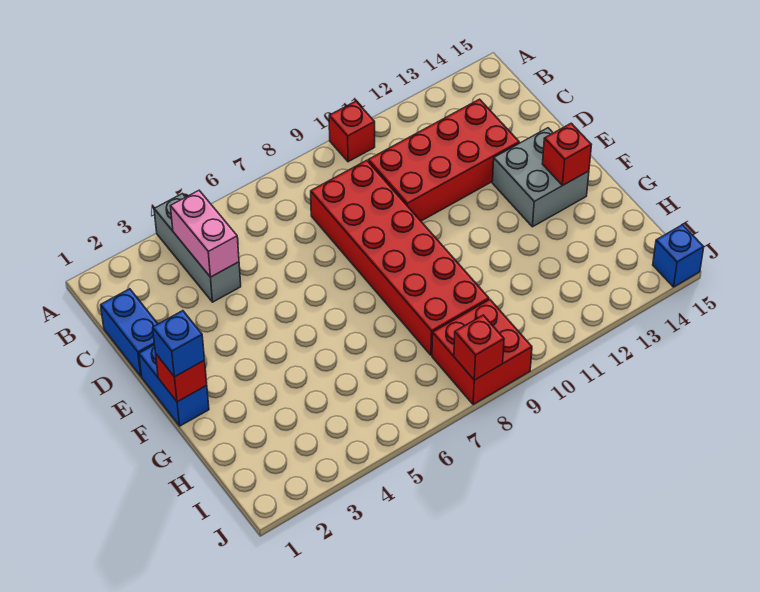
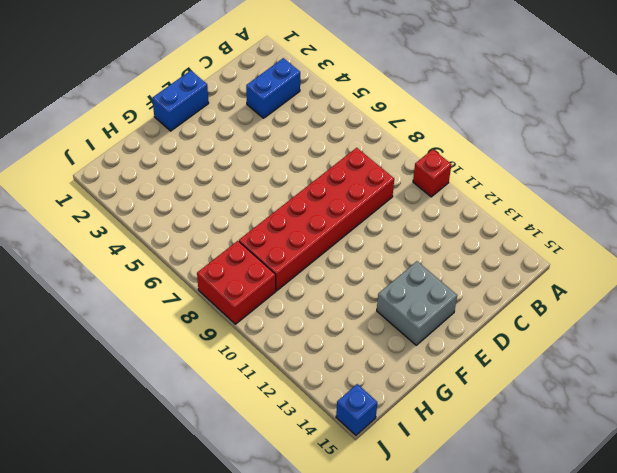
blue 1x2 brick [246,58,300,118] -> blue 1x2 brick moved to [101,289,158,376]
none -> grey 1x3 brick [154,194,241,302]
none -> red 2x4 brick [368,99,519,221]
none -> pink 1x2 brick [170,191,239,277]

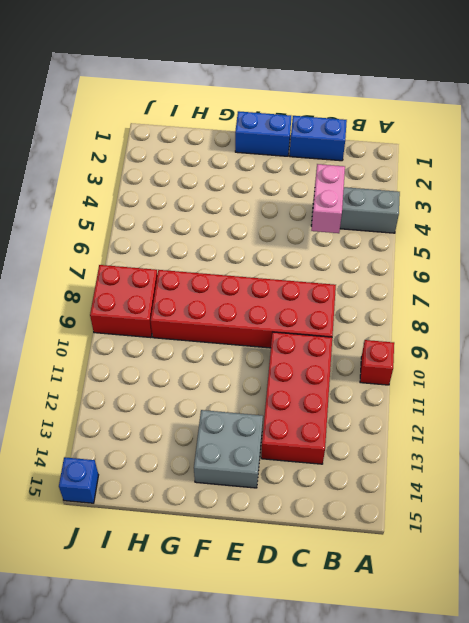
pink 1x2 brick [311,164,345,233] -> pink 1x2 brick turned to [170,191,239,277]
none -> red 1x1 brick [156,354,207,402]
none -> red 1x1 brick [543,123,591,186]
none -> red 1x1 brick [454,315,504,380]

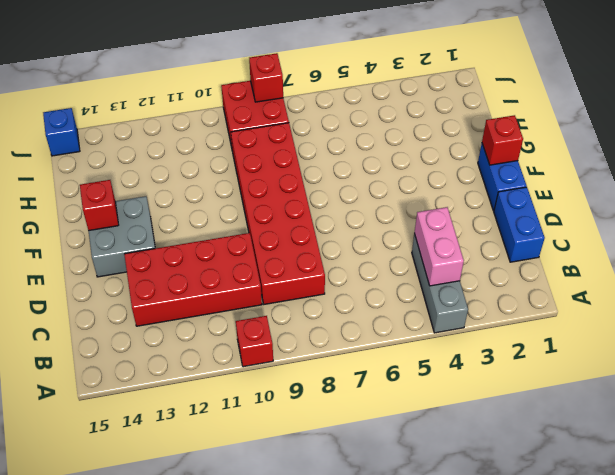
none -> blue 1x1 brick [153,311,205,377]

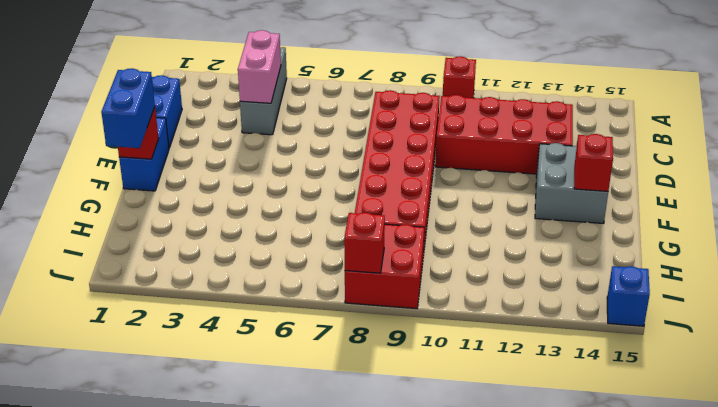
blue 1x2 brick [101,68,155,148] -> blue 1x1 brick [153,311,205,377]

